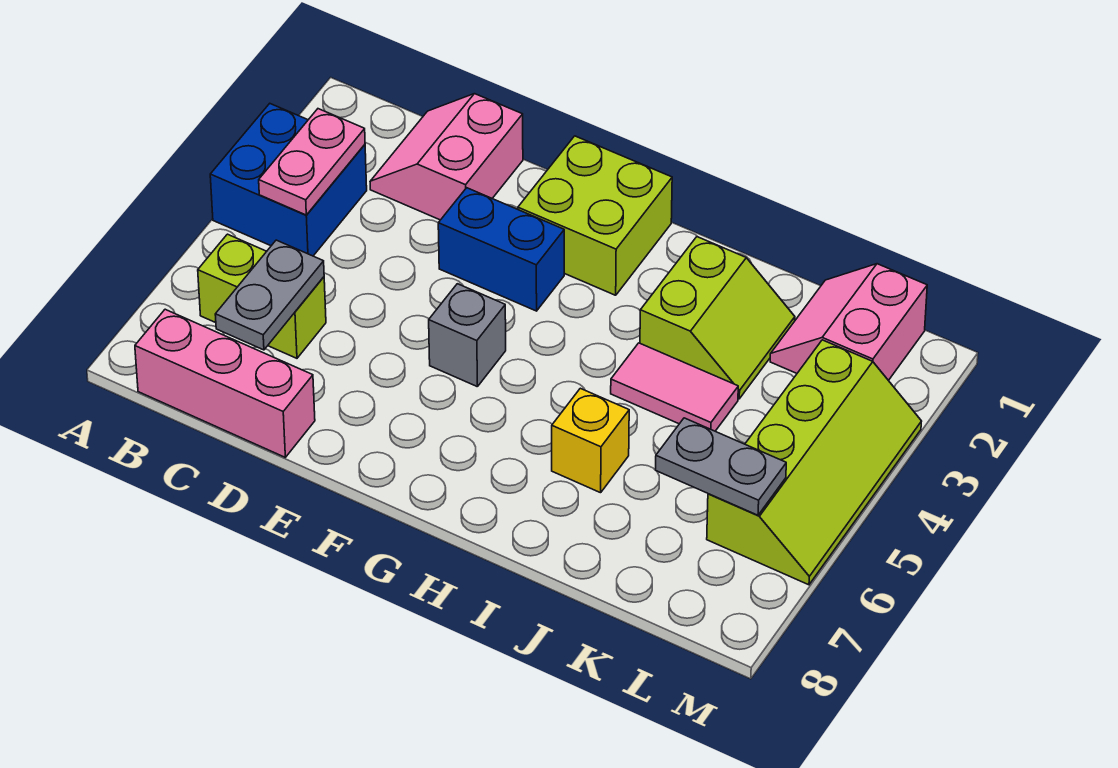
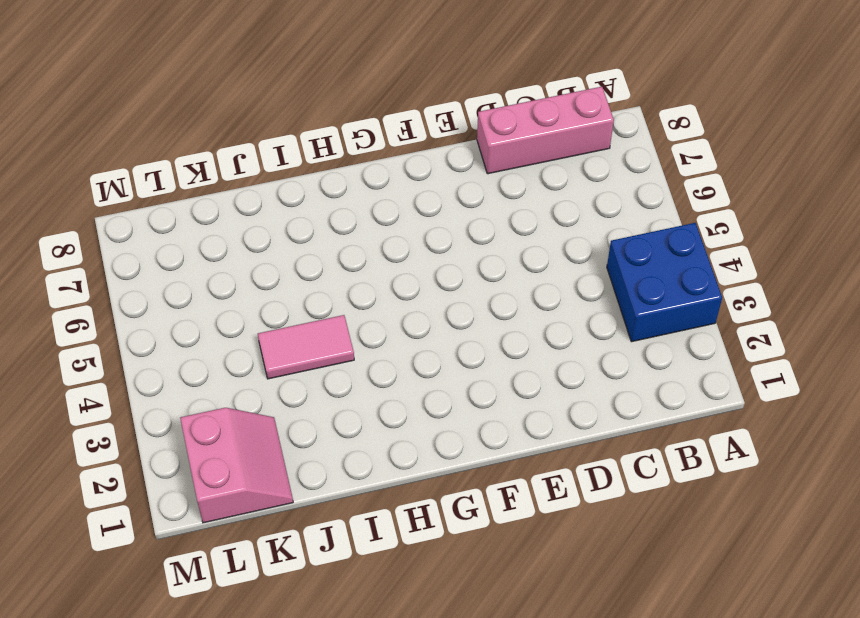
none -> lime 1x2 brick [198,234,326,358]
none -> pink 2x2 slope [370,94,523,220]
none -> blue 1x2 brick [438,188,564,311]

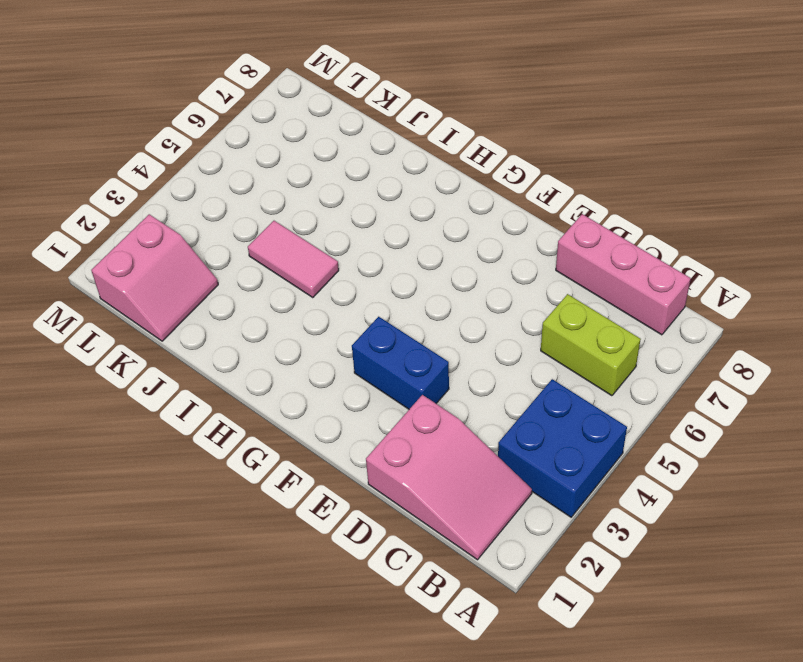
pink 2x3 slope [366,395,532,560] -> pink 2x2 slope [370,94,523,220]
none -> lime 2x2 brick [518,136,672,295]
none -> grey 1x1 brick [429,284,506,387]
none -> lime 2x2 slope [640,237,795,399]

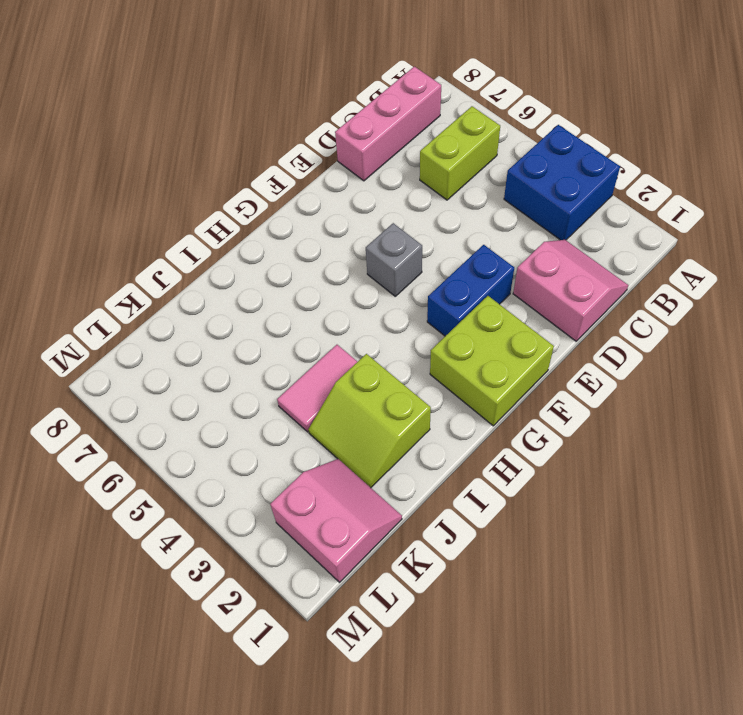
none -> yellow 1x1 brick [552,388,629,493]
none -> lime 2x4 slope [707,340,922,585]
none -> pink 1x2 plate [259,109,365,215]

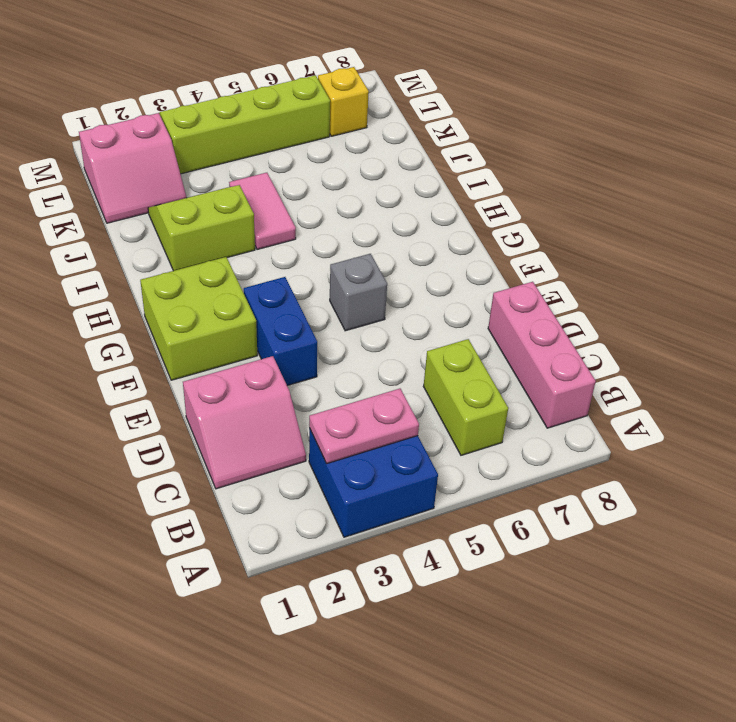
yellow 1x1 brick [318,67,369,136] -> yellow 1x1 brick moved to [552,388,629,493]
none -> grey 1x2 plate [215,240,324,350]
none -> grey 1x2 plate [656,418,786,515]

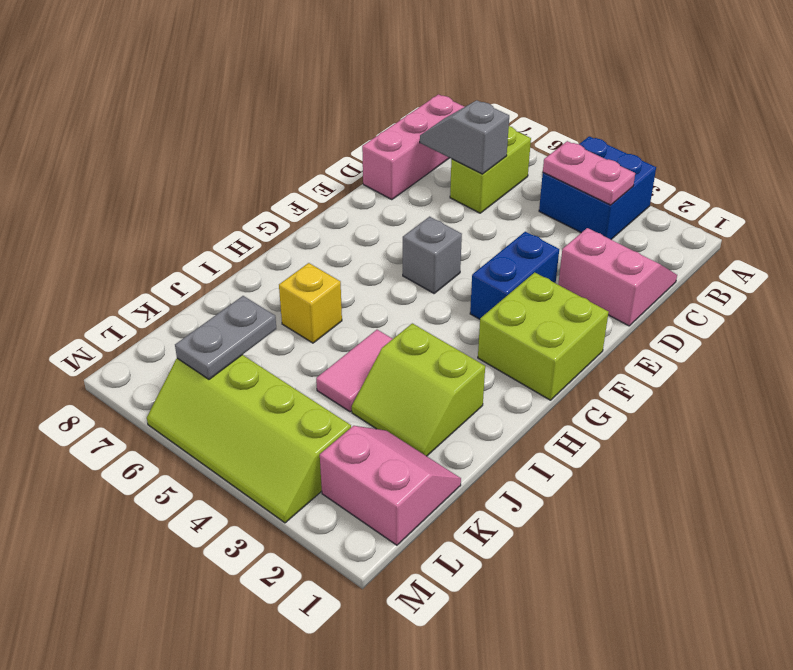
grey 1x2 slope [420,100,509,174] -> grey 1x2 plate [215,240,324,350]

